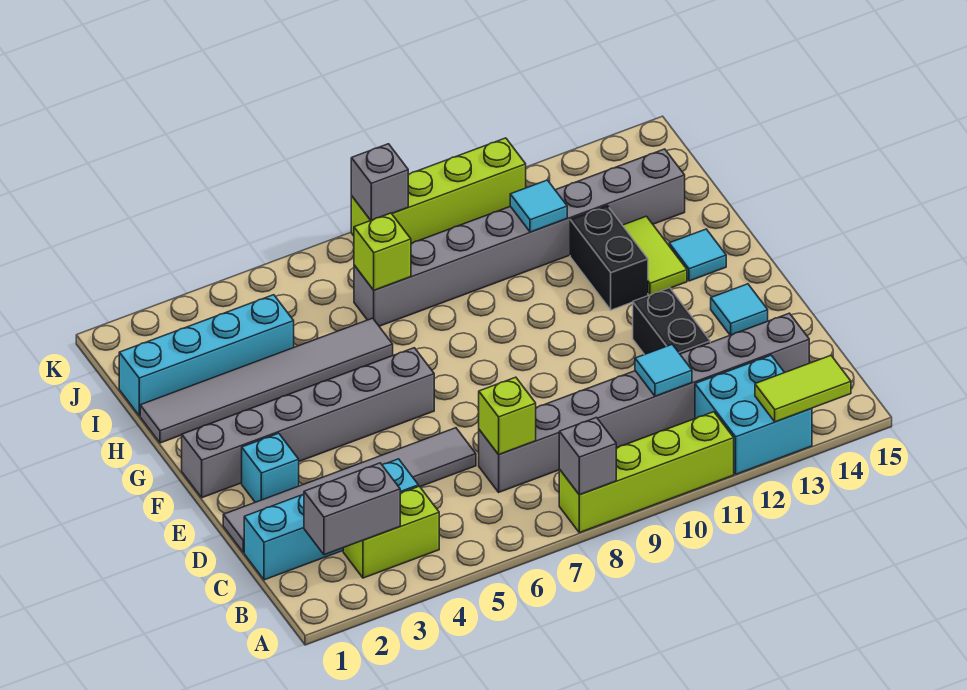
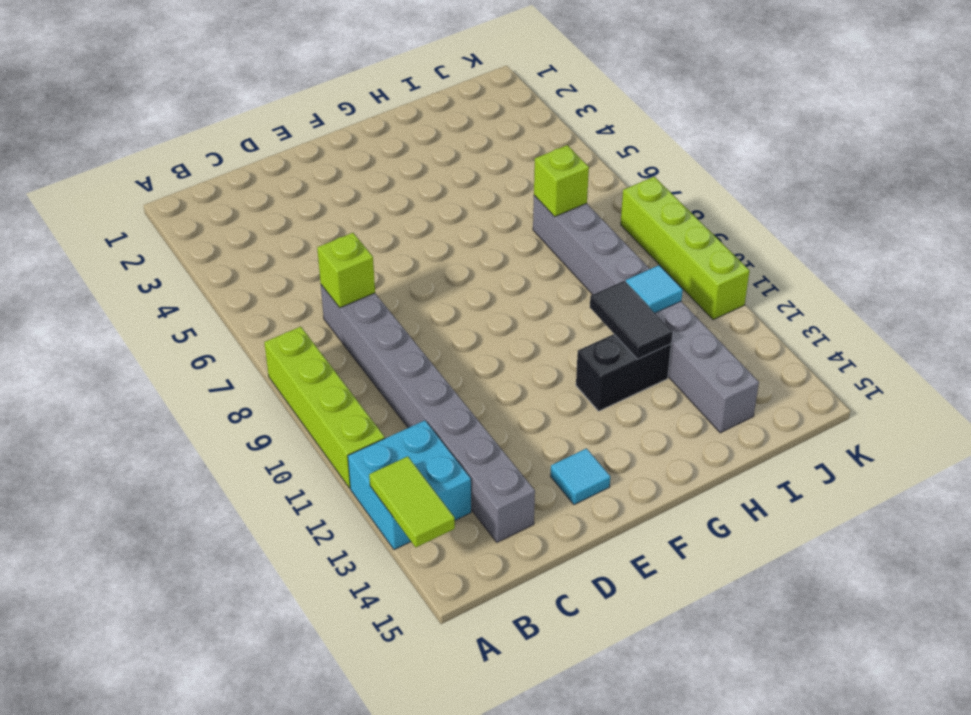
black 1x2 tile [590,281,673,359] -> none
none -> lime 1x2 brick [343,486,439,578]
none -> cyan 1x4 brick [244,459,418,580]
none -> grey 1x6 tile [223,428,476,552]

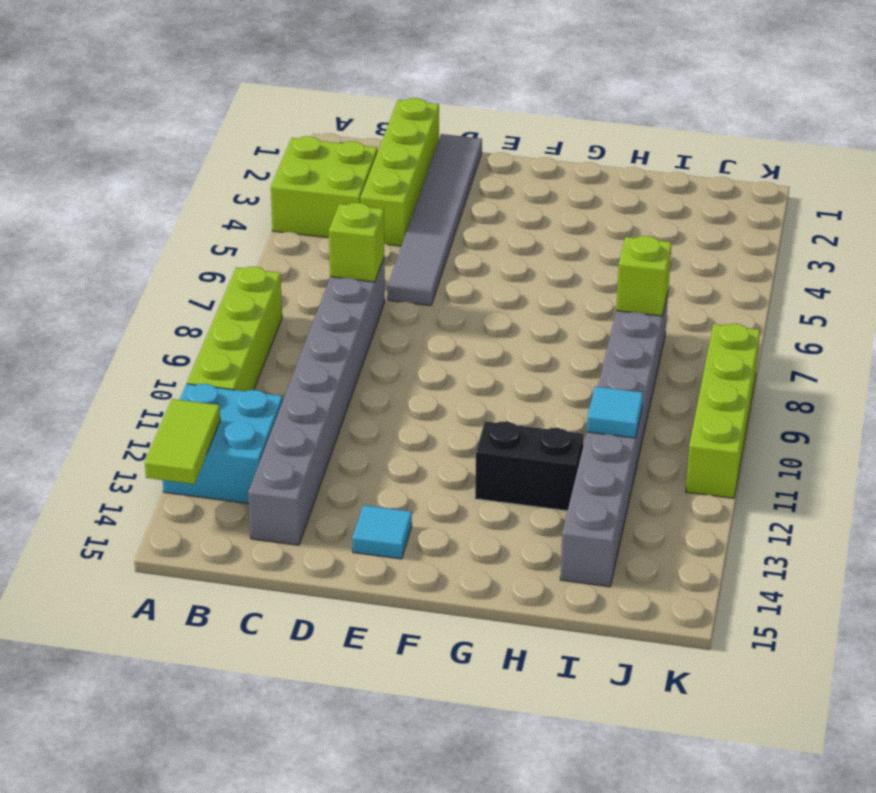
lime 2x2 brick [271,136,377,238] -> lime 1x2 brick [343,486,439,578]
lime 1x4 brick [361,98,439,246] -> cyan 1x4 brick [244,459,418,580]
none -> black 1x2 brick [633,288,710,355]
none -> cyan 1x1 brick [242,433,299,502]
none -> grey 1x6 brick [182,348,434,498]

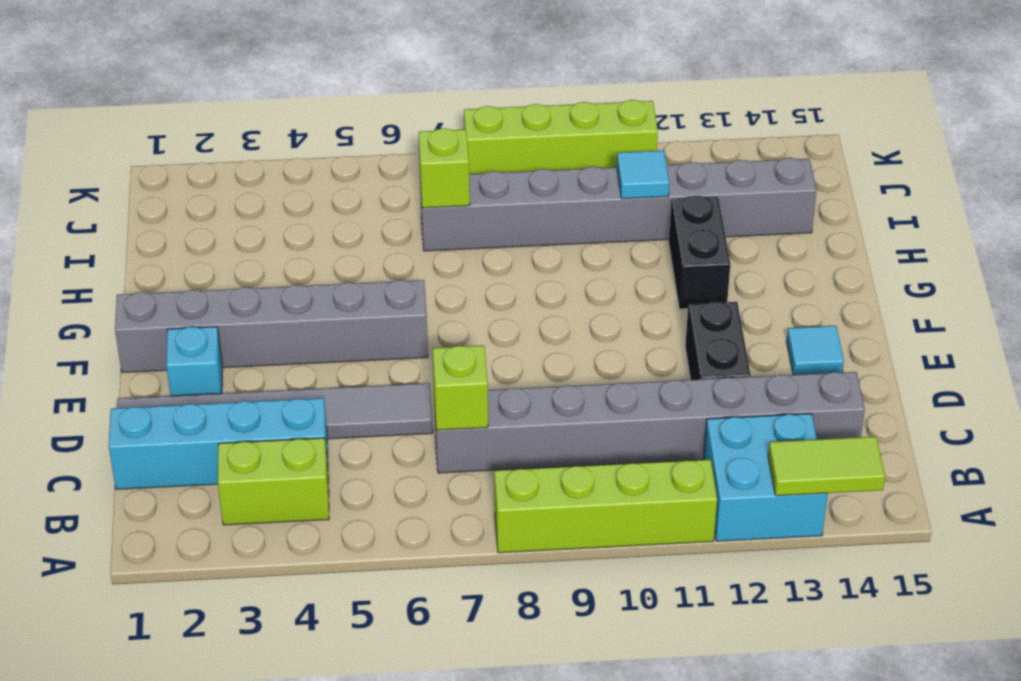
none -> lime 1x2 tile [623,216,687,295]
none -> cyan 1x1 tile [669,229,726,281]
none -> grey 1x6 tile [140,318,393,443]

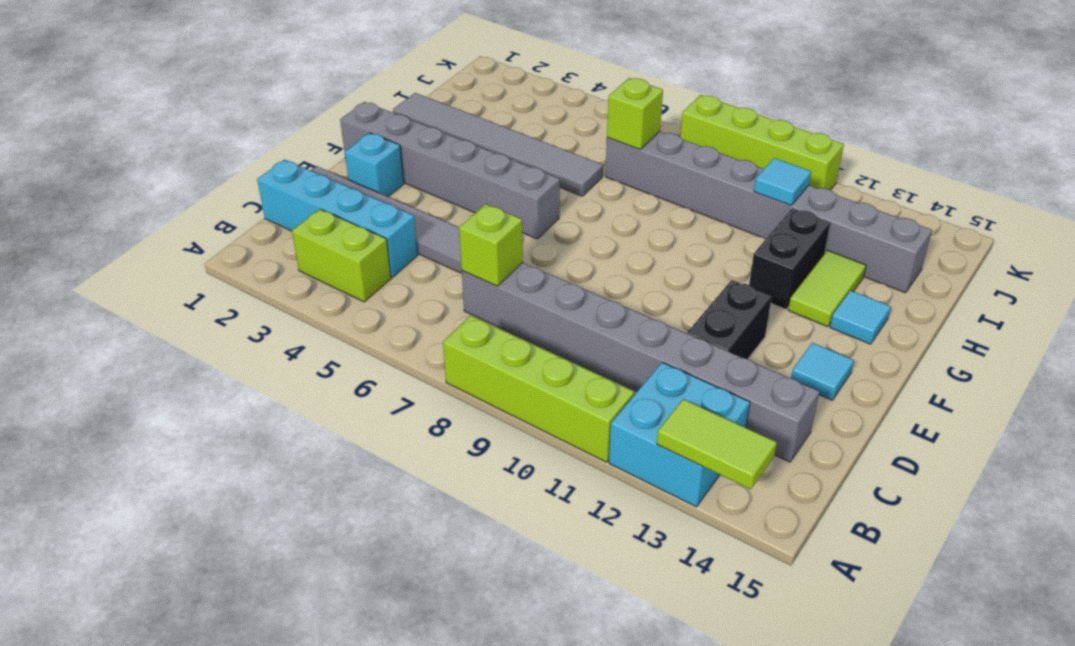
none -> cyan 1x4 brick [119,295,294,416]
none -> grey 1x1 brick [559,418,616,495]
none -> grey 1x2 brick [304,463,400,555]

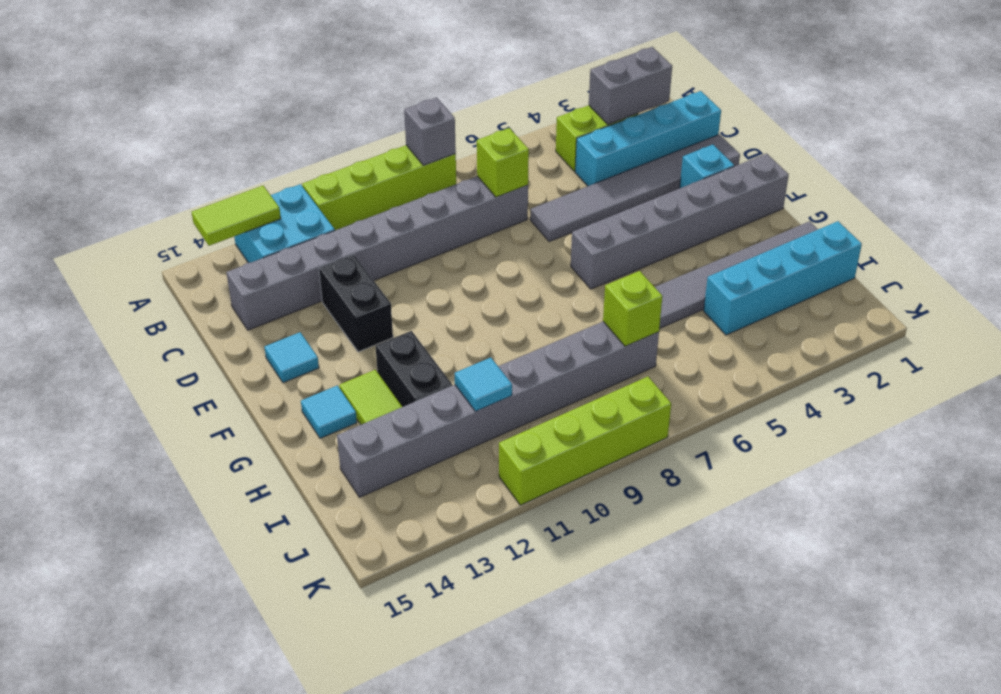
none -> cyan 1x1 tile [635,345,692,396]
none -> grey 1x1 brick [351,144,408,221]

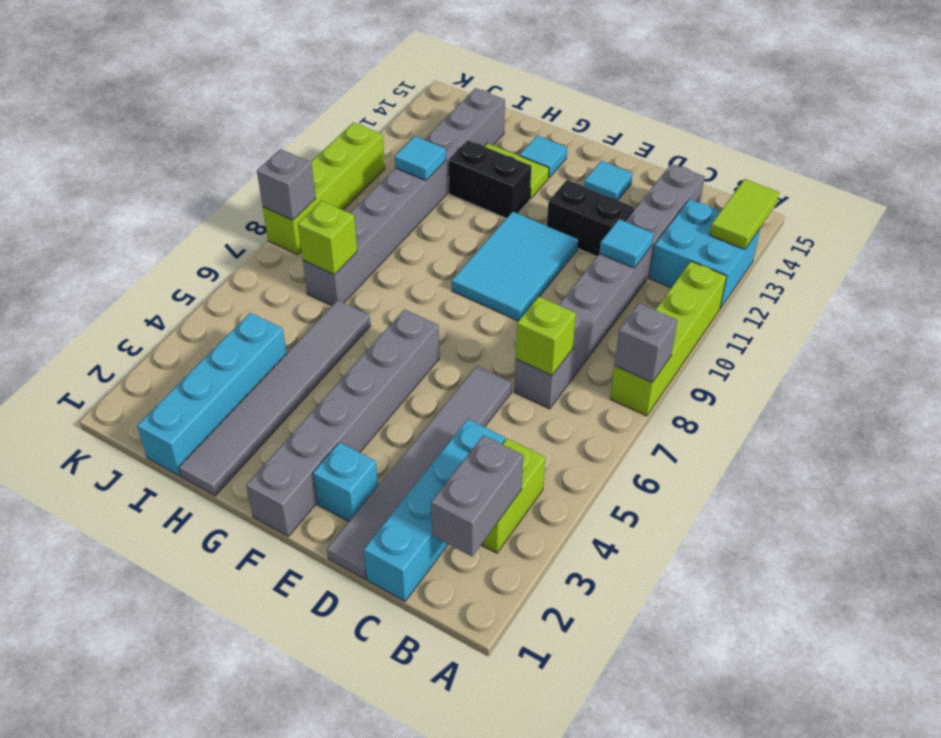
cyan 2x3 tile [452,212,578,321] -> none

